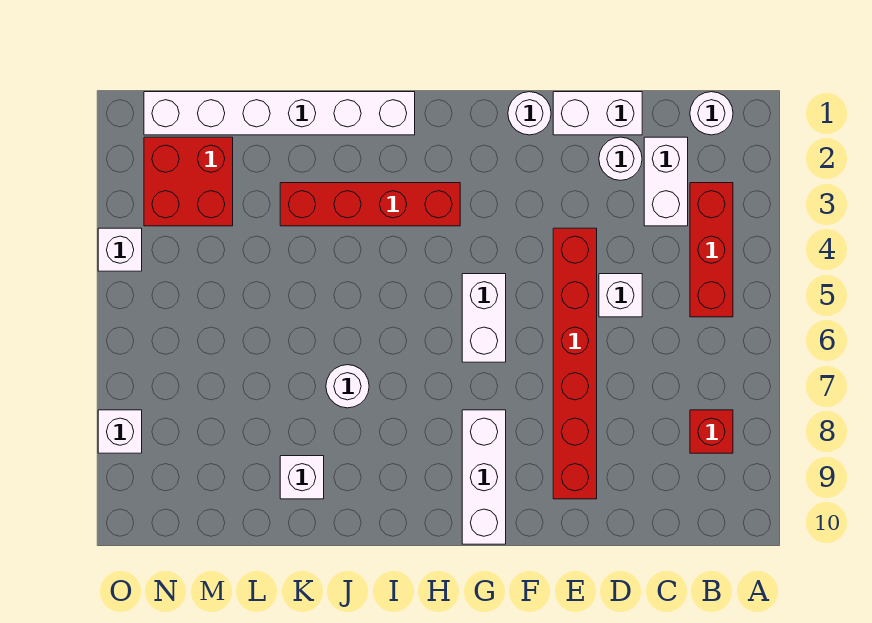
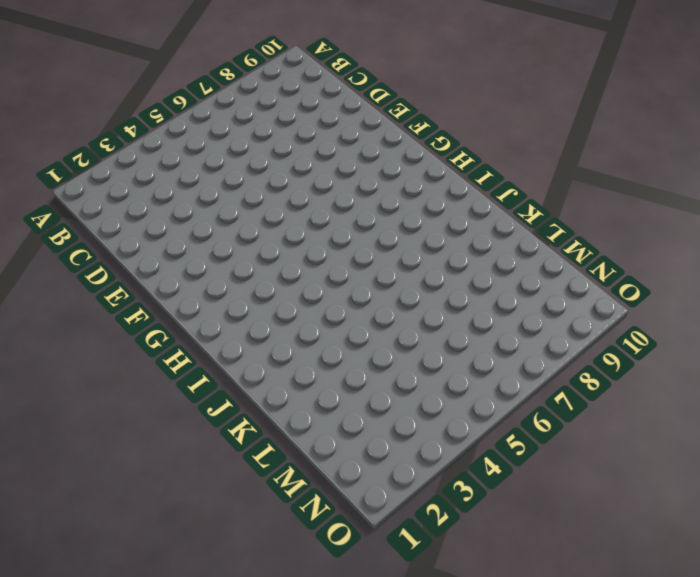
none -> white 1x1 round brick [690,92,733,135]
none -> red 1x3 brick [690,183,733,317]
none -> red 1x1 brick [690,410,733,453]

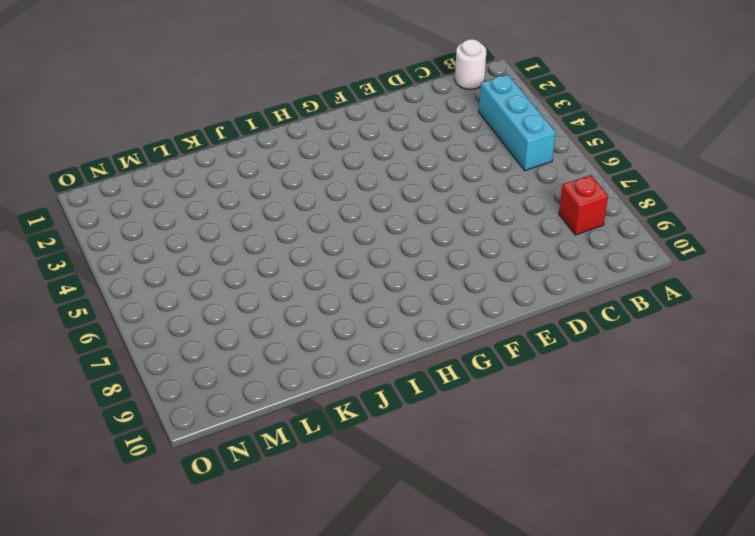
cyan 1x3 brick [479,75,556,170] -> red 1x3 brick [690,183,733,317]
none -> white 1x2 brick [644,137,688,226]
none -> white 1x2 brick [553,92,642,135]
none -> white 1x1 round brick [599,137,642,180]

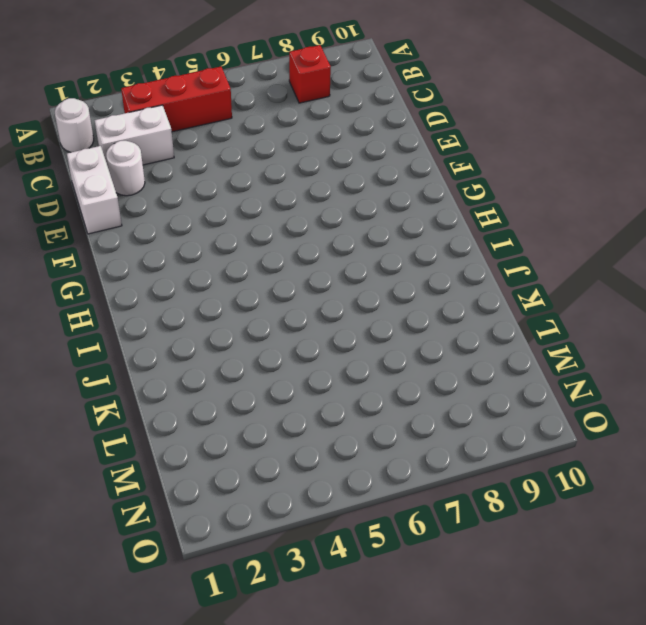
none -> white 1x1 brick [599,274,642,317]
none -> red 1x6 brick [553,228,597,499]
none -> white 1x1 round brick [508,92,551,135]

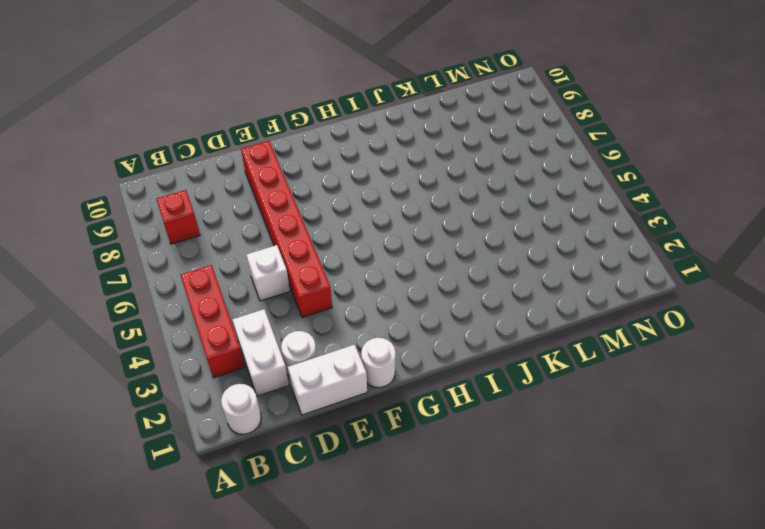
none -> white 1x2 brick [462,274,506,362]
none -> white 1x3 brick [462,410,506,544]
none -> red 1x4 brick [280,183,460,226]

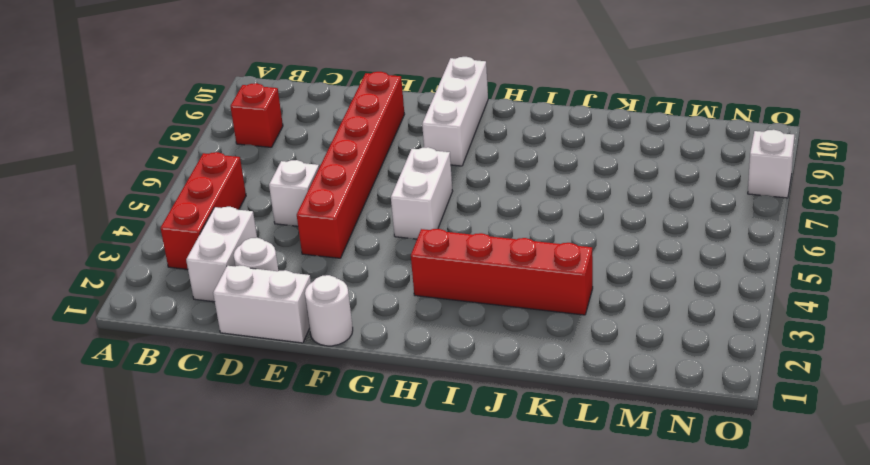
none -> white 1x1 round brick [690,92,733,135]
none -> white 1x6 brick [144,92,415,135]
none -> white 1x1 round brick [326,365,369,408]

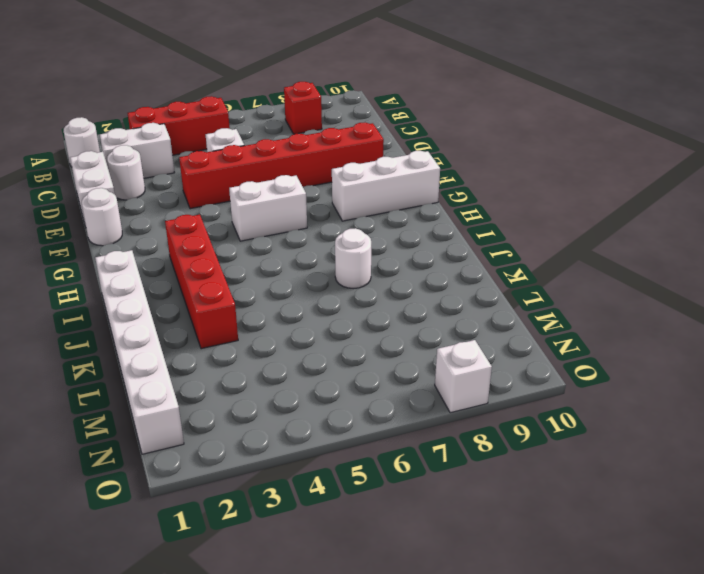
none -> white 1x1 brick [280,456,324,499]
none -> red 2x2 brick [144,137,233,226]
none -> white 1x1 brick [98,228,142,271]

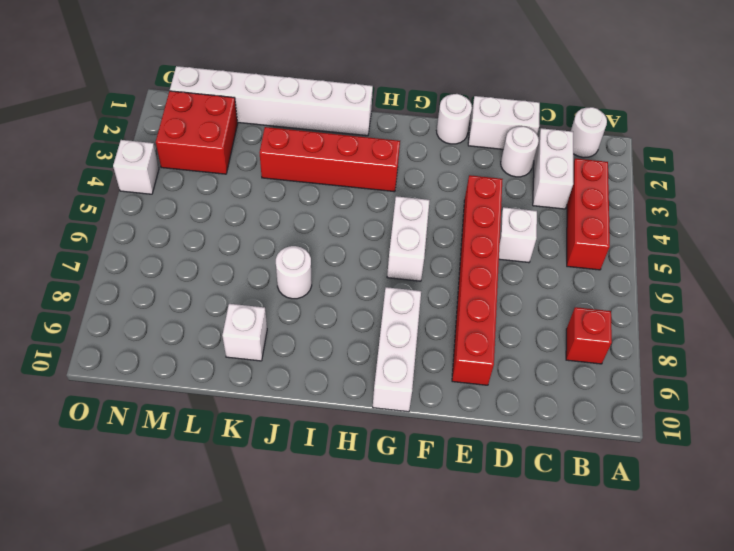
none -> white 1x1 brick [98,410,142,453]

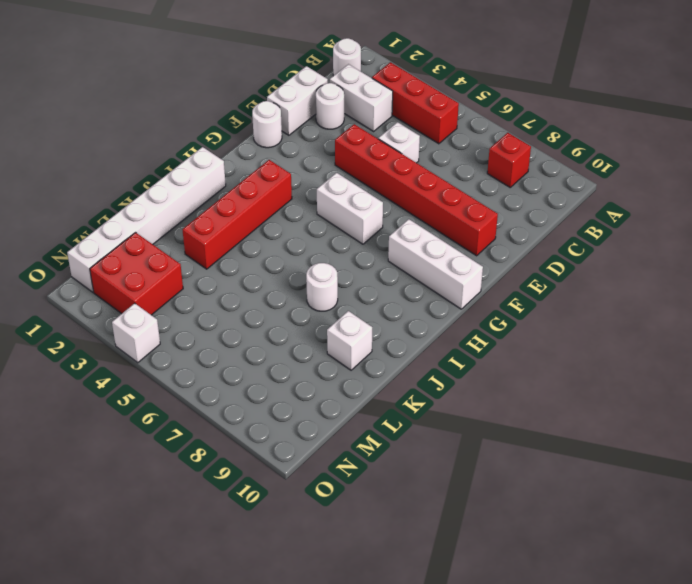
none -> white 1x1 brick [98,410,142,453]

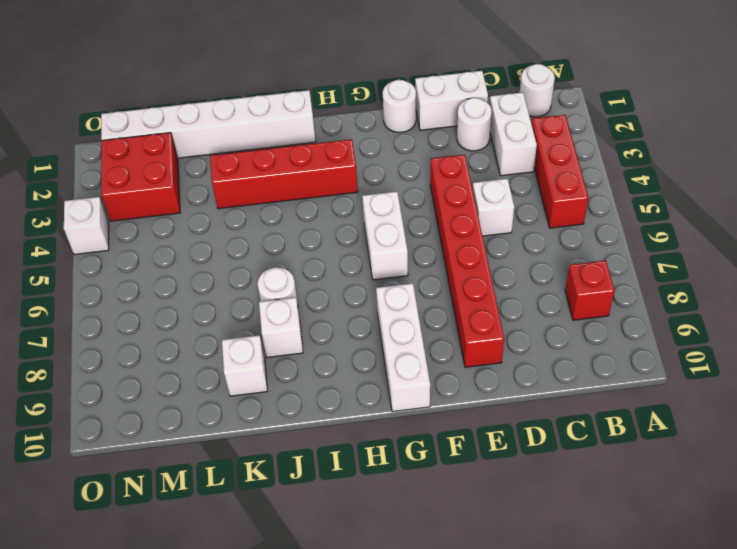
white 1x1 brick [259,297,303,357] -> white 1x1 brick moved to [98,410,142,453]

